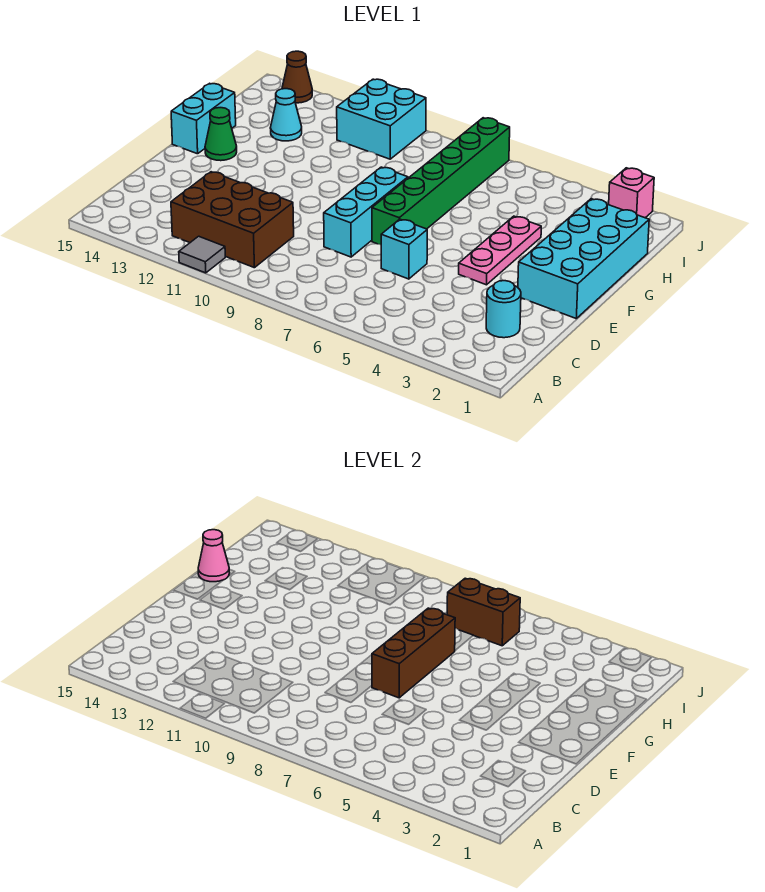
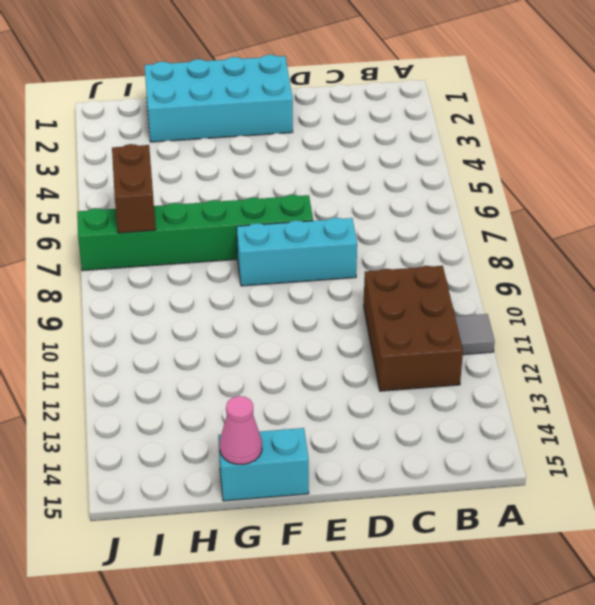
none -> cyan 1x1 round brick [486,281,521,338]
none -> cyan 1x1 brick [381,219,427,279]
none -> pink 1x3 plate [459,216,541,285]

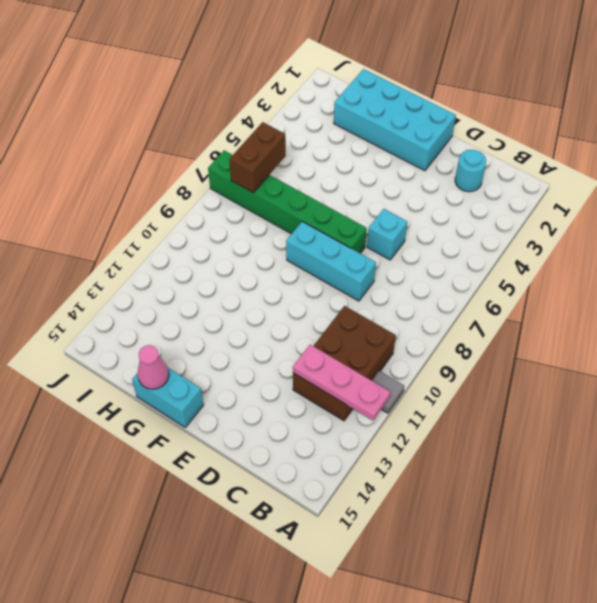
pink 1x3 plate [293,345,390,420] -> pink 1x3 plate moved to [459,216,541,285]
none -> green 1x1 cone [205,108,237,161]
none -> cyan 1x1 cone [270,89,302,141]
none -> cyan 2x2 brick [337,79,426,159]

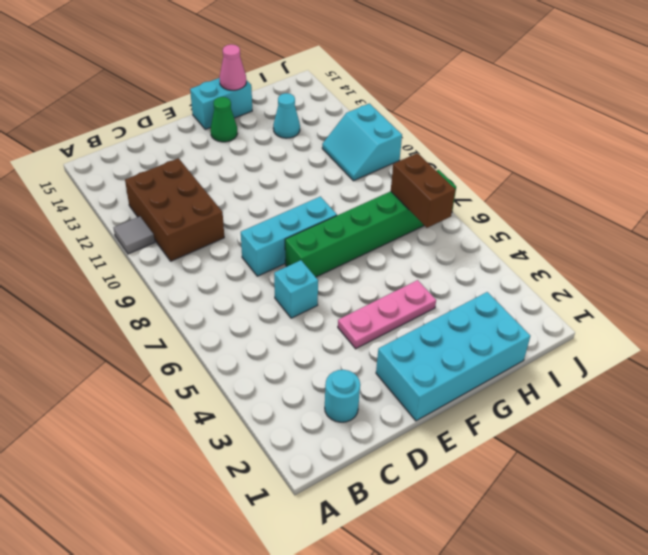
cyan 2x2 slope [322,104,402,181] -> cyan 2x2 brick [337,79,426,159]
none -> pink 1x1 brick [609,168,654,218]
none -> brown 1x1 cone [282,51,312,103]
none -> brown 1x3 brick [372,608,455,698]

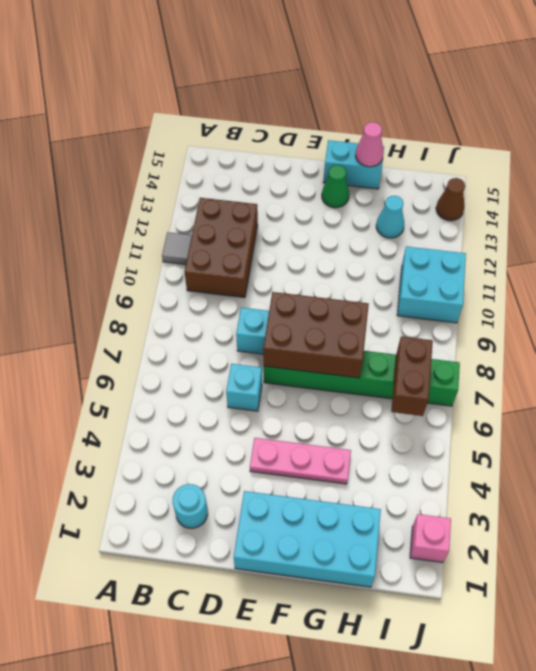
brown 2x3 brick [263,292,369,378] -> brown 1x3 brick [372,608,455,698]

